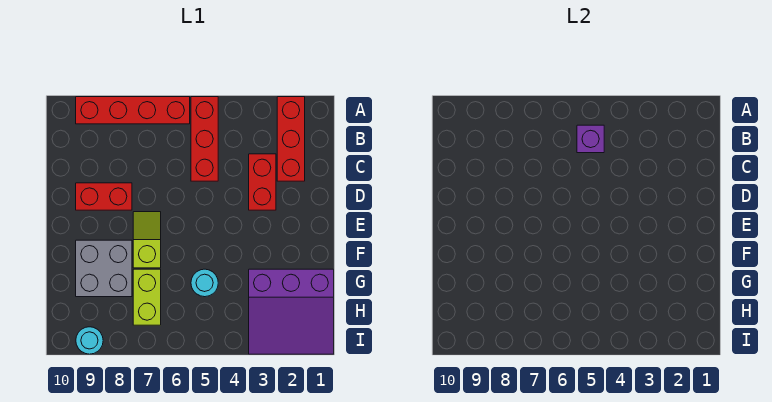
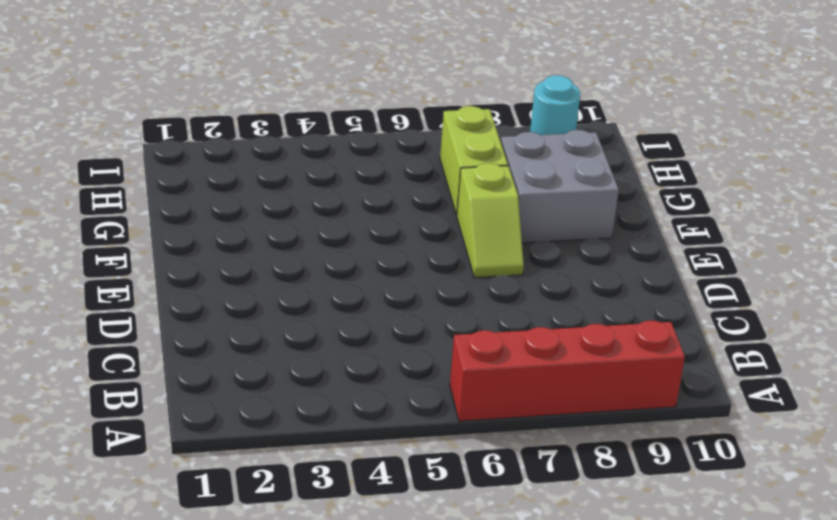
none -> red 1x3 brick [277,97,305,181]
none -> red 1x3 brick [191,97,218,181]
none -> red 1x2 brick [249,154,276,210]

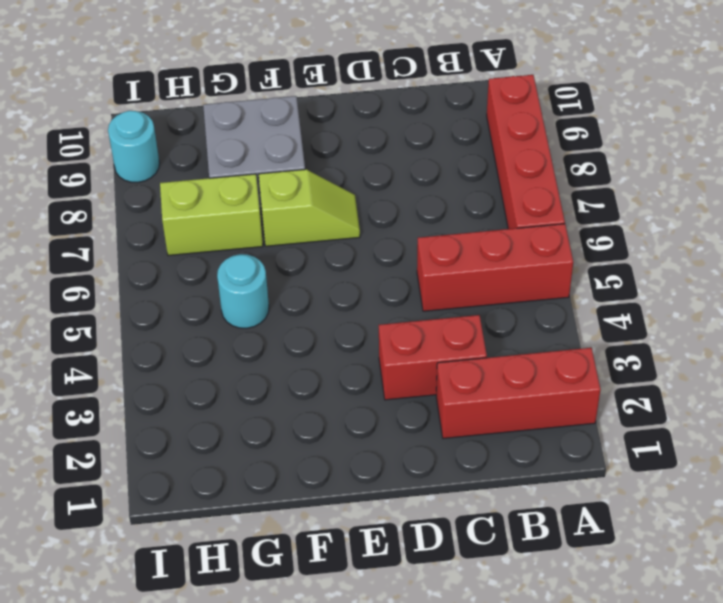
none -> red 1x2 brick [76,183,132,210]
none -> purple 3x3 slope [249,269,334,354]
none -> purple 1x1 brick [577,125,604,153]

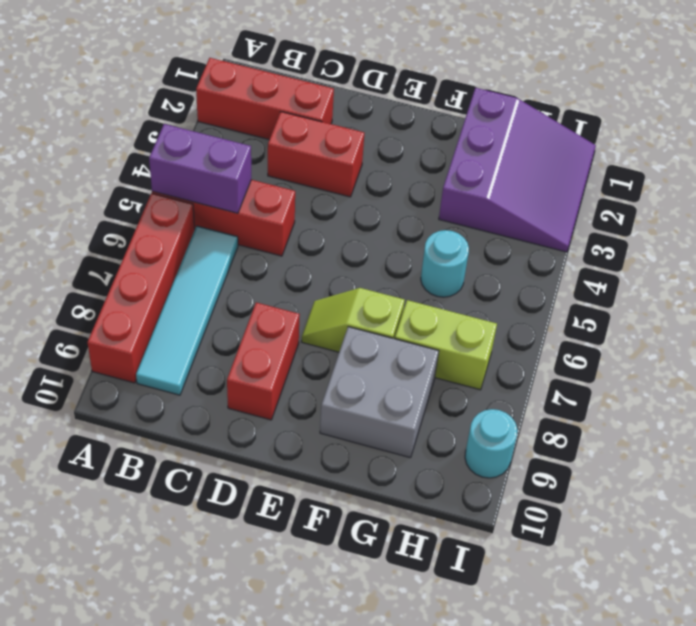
purple 1x2 brick [149,124,251,213] -> purple 1x1 brick [577,125,604,153]
cyan 1x4 tile [136,226,238,395] -> none

